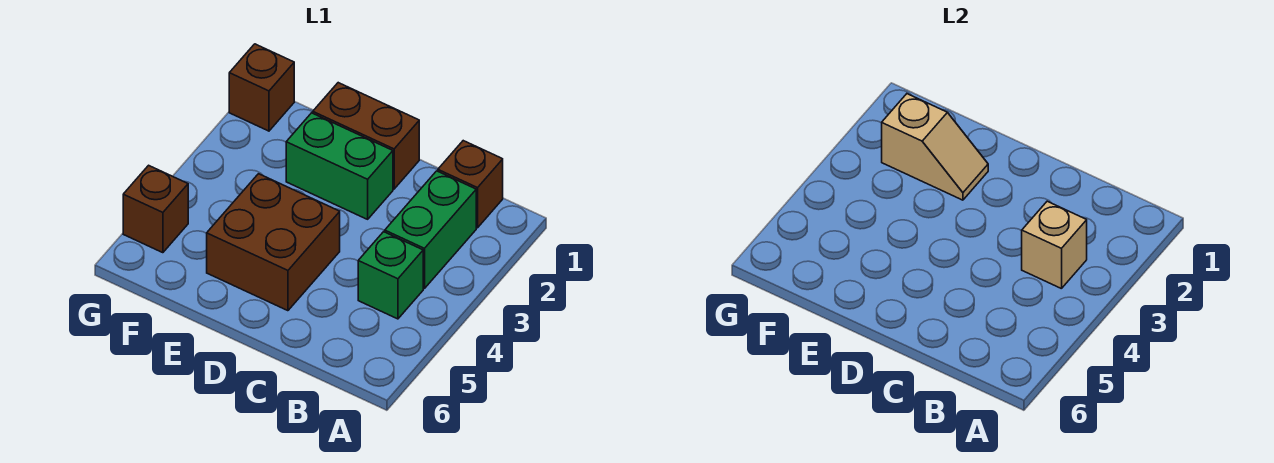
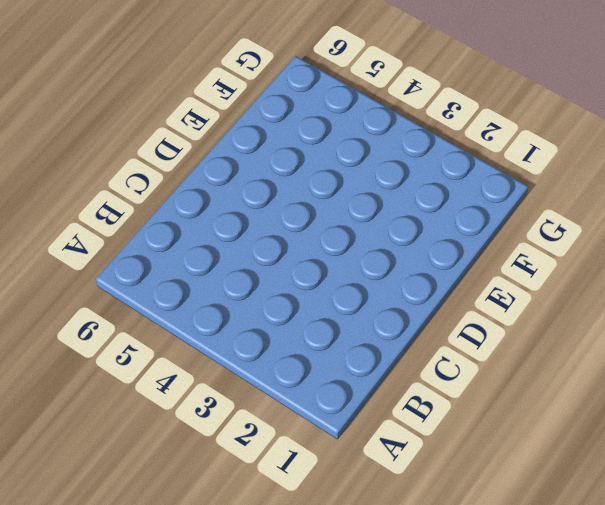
none -> brown 1x1 brick [438,141,503,228]
none -> green 1x2 brick [385,171,476,289]

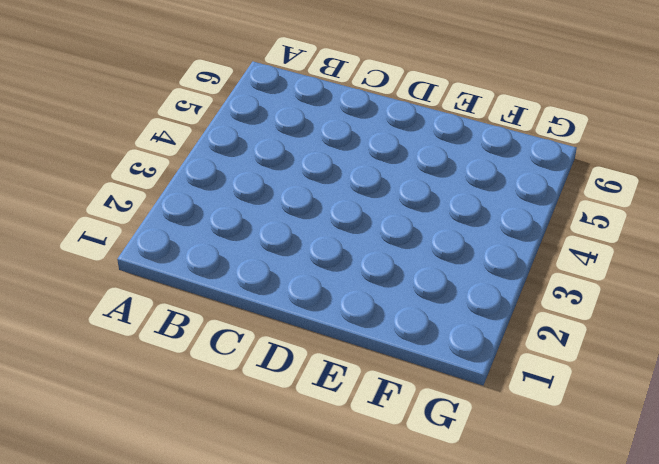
none -> brown 1x1 brick [438,141,503,228]
none -> green 1x2 brick [385,171,476,289]

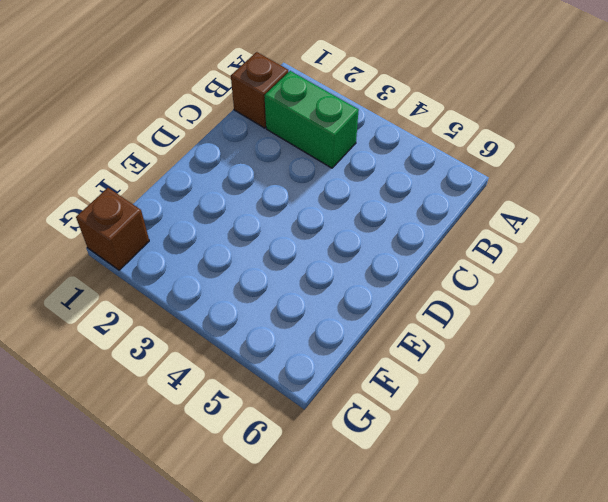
none -> green 1x1 brick [358,232,423,319]
none -> brown 1x2 brick [313,83,419,189]

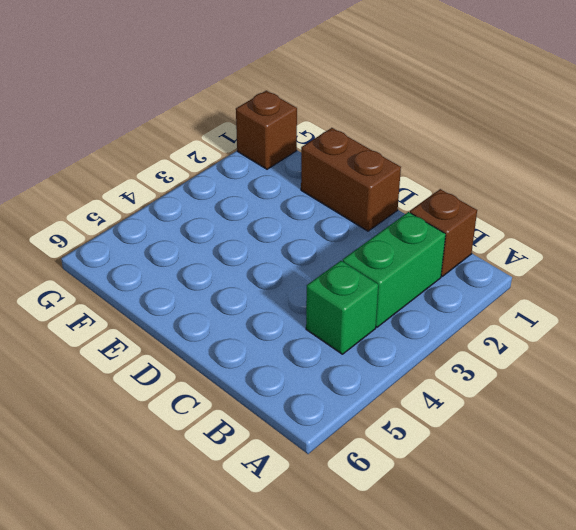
none -> green 1x2 brick [286,113,393,219]
none -> brown 2x2 brick [207,174,340,311]

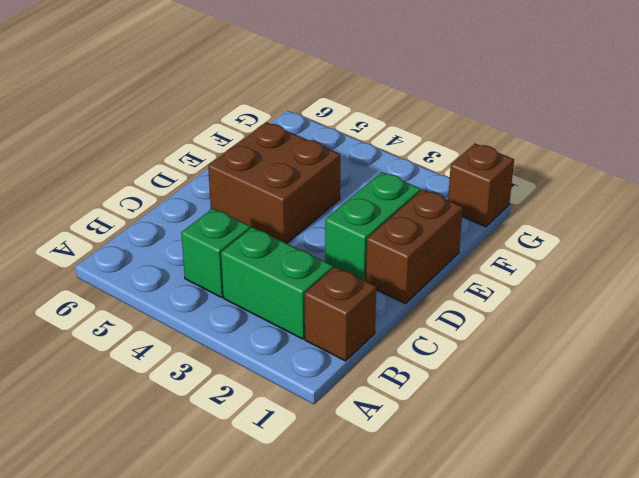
none -> brown 1x1 brick [123,165,188,253]
none -> tan 1x1 brick [1022,201,1087,289]

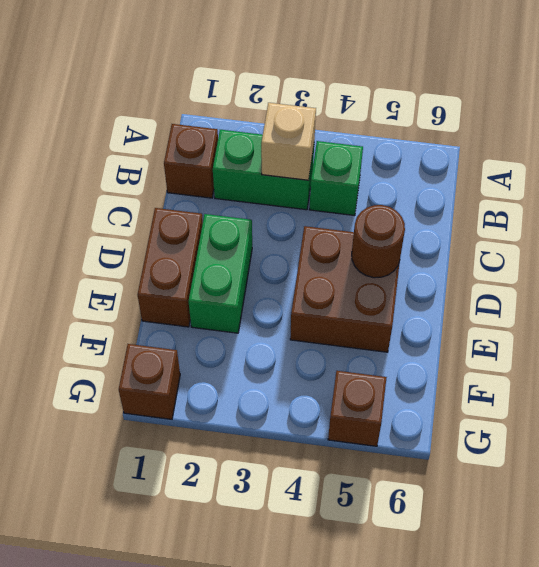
brown 1x1 round brick [352,205,405,278] -> none
none -> tan 1x2 slope [882,94,988,200]

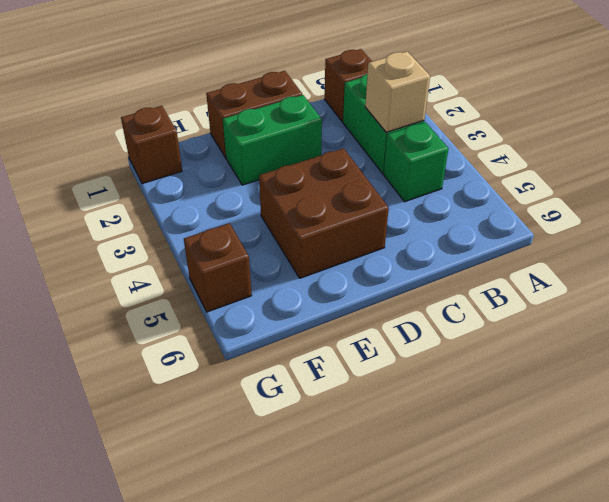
none -> tan 1x2 slope [882,94,988,200]

